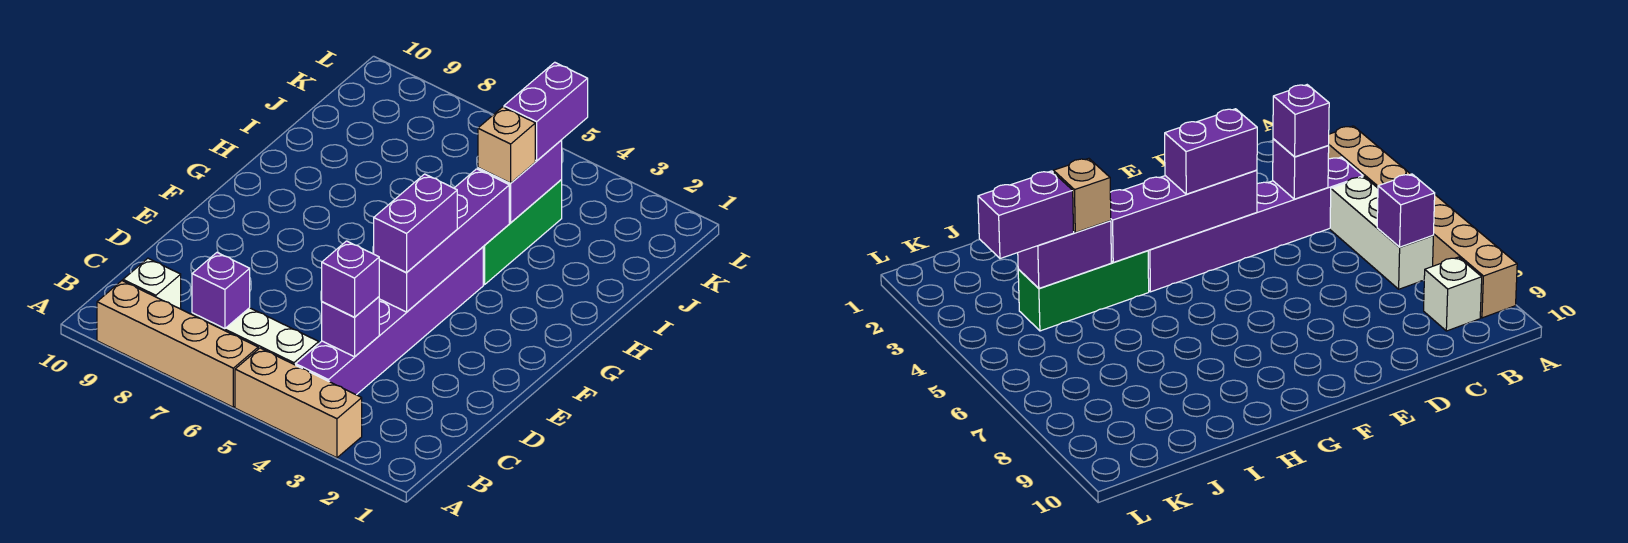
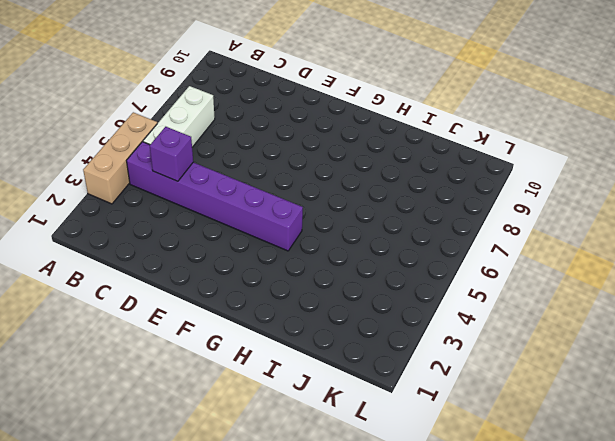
none -> tan 1x4 brick [97,281,258,407]
none -> white 1x1 brick [123,258,181,309]
none -> green 1x3 brick [483,180,562,285]

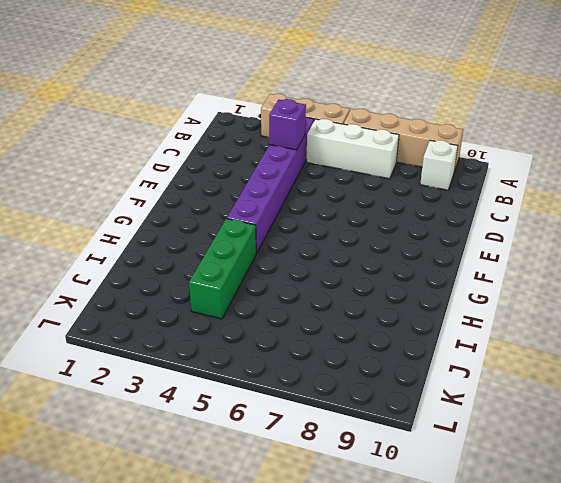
none -> purple 1x1 brick [192,253,250,329]
none -> purple 1x4 brick [379,169,509,312]
none -> purple 1x2 brick [478,140,562,223]

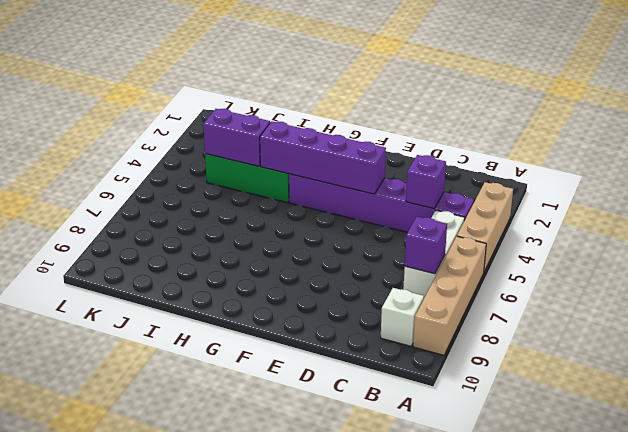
none -> purple 1x1 brick [322,241,379,317]
none -> purple 1x2 brick [374,174,457,272]
none -> tan 1x1 brick [478,107,535,183]

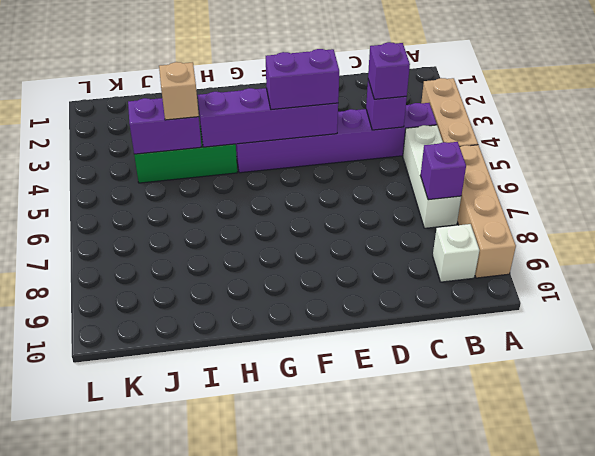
none -> purple 1x2 brick [504,62,588,161]

